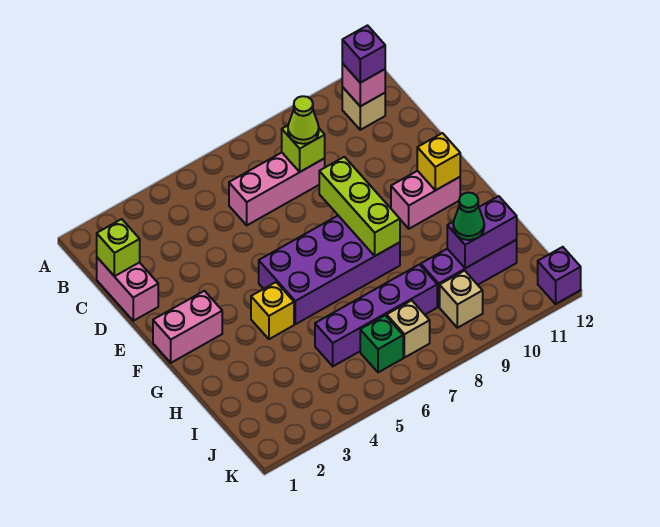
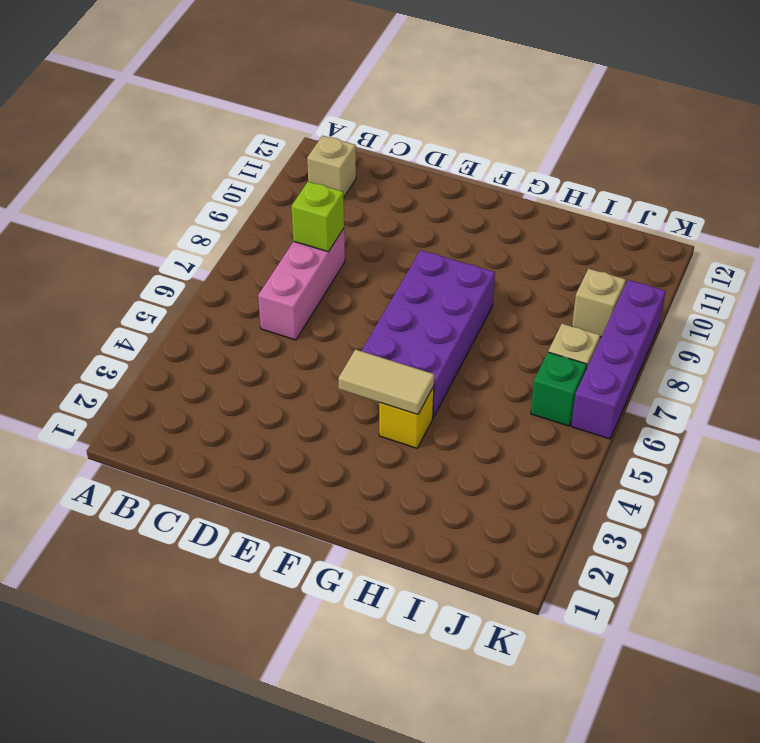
tan 1x2 tile [338,349,434,415] -> none
purple 1x4 brick [571,280,666,439] -> purple 1x4 brick moved to [315,265,437,366]
none -> pink 1x2 brick [97,258,158,321]
none -> pink 1x2 brick [153,291,222,363]
none -> pink 1x2 brick [391,171,460,229]

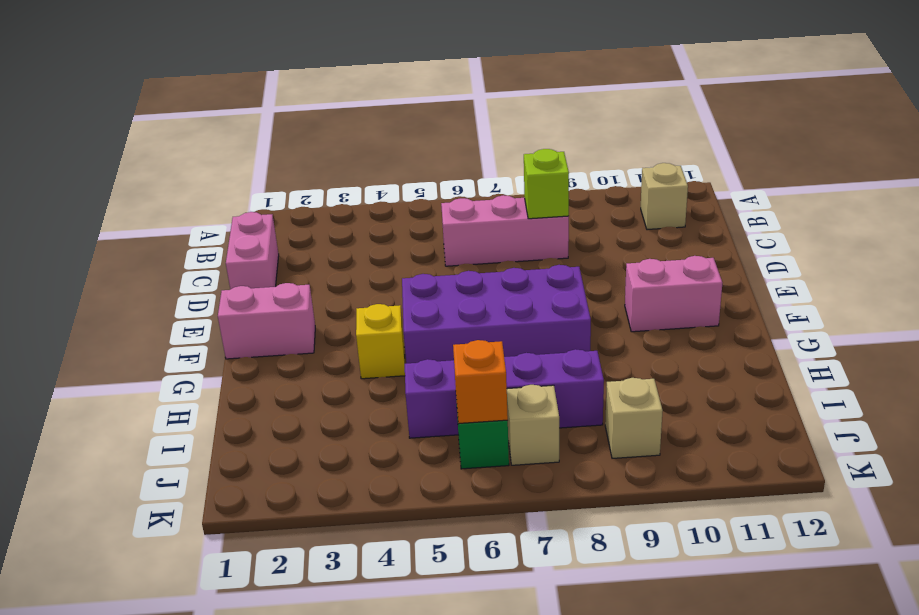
orange 1x1 brick [453,340,508,424] -> none
none -> purple 1x3 brick [421,240,517,307]
none -> purple 1x1 brick [538,247,581,304]
none -> pink 1x1 brick [342,63,385,106]

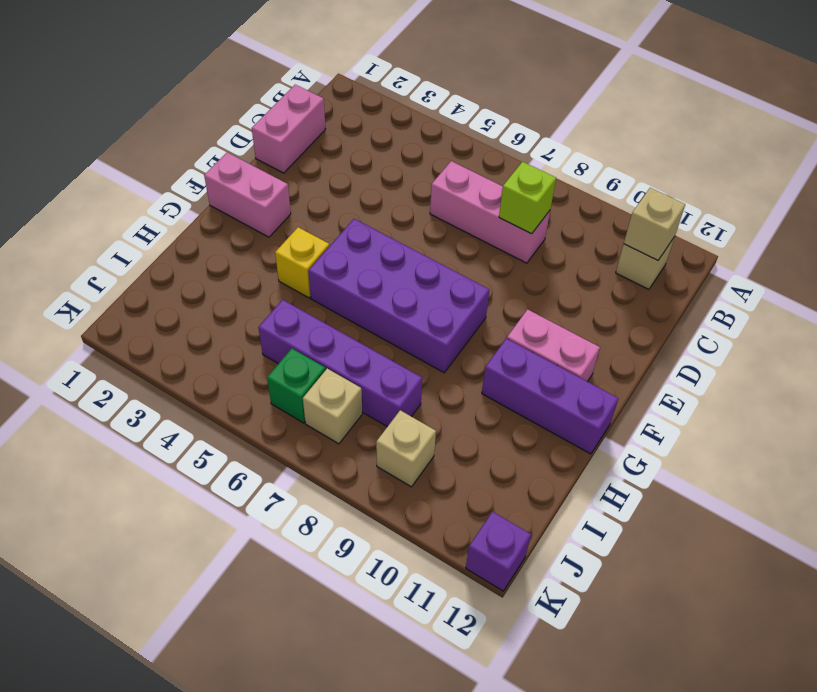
tan 1x1 brick [624,188,685,260] -> pink 1x1 brick [342,63,385,106]
purple 1x3 brick [482,338,618,454] -> purple 1x3 brick moved to [421,240,517,307]
none -> lime 1x1 brick [97,219,140,276]
none -> lime 1x3 brick [319,157,400,256]
none -> yellow 1x1 brick [417,133,460,190]

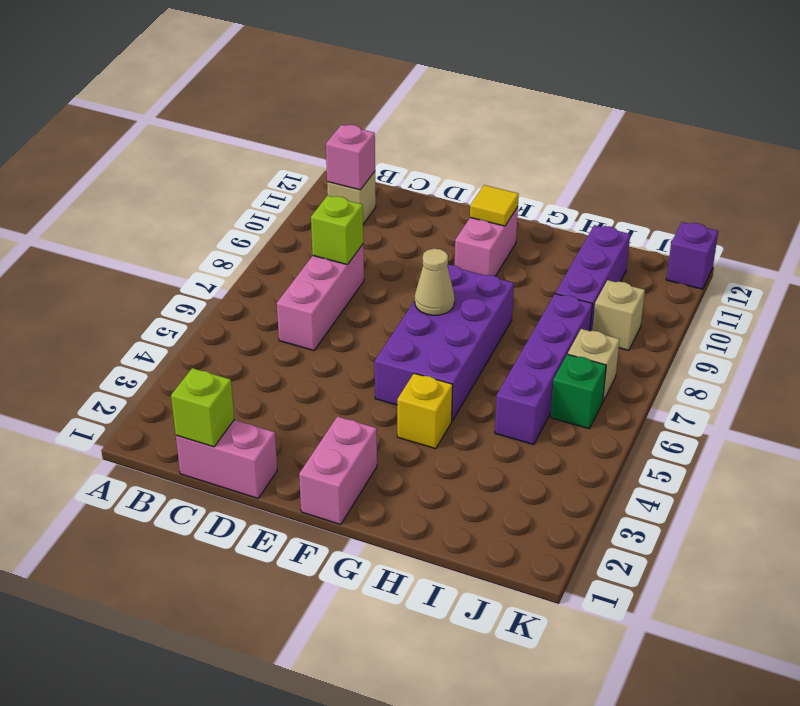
tan 1x1 cone [415,249,455,315] -> none
yellow 1x1 tile [470,185,519,226] -> yellow 1x1 brick [417,133,460,190]
none -> lime 1x3 brick [319,157,400,256]
none -> purple 1x2 brick [447,196,517,268]
none -> purple 1x1 brick [342,25,385,83]

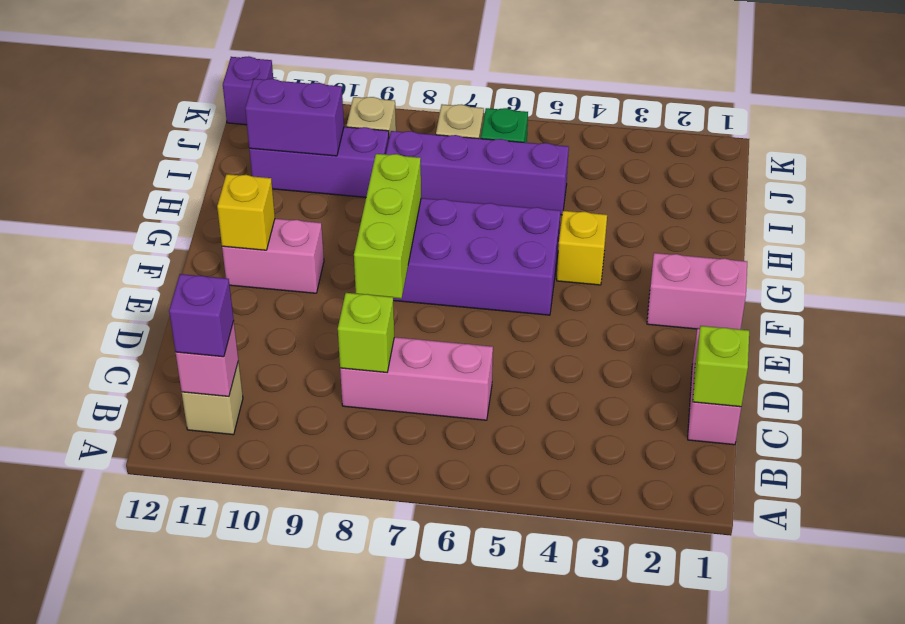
none -> lime 1x1 cone [288,96,319,144]
none -> green 1x1 cone [453,193,484,240]

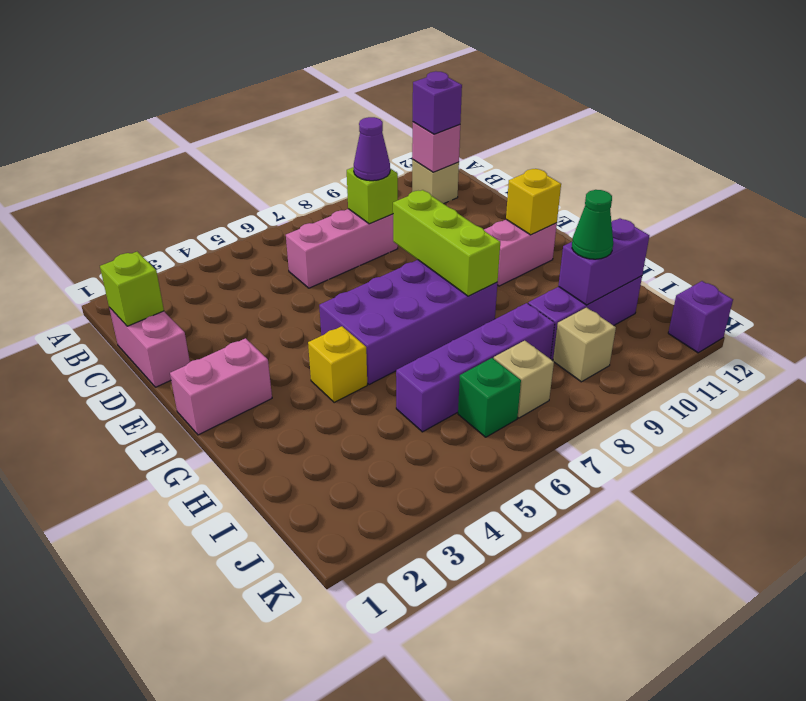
purple 1x1 cone [354,117,390,181] -> lime 1x1 cone [288,96,319,144]

